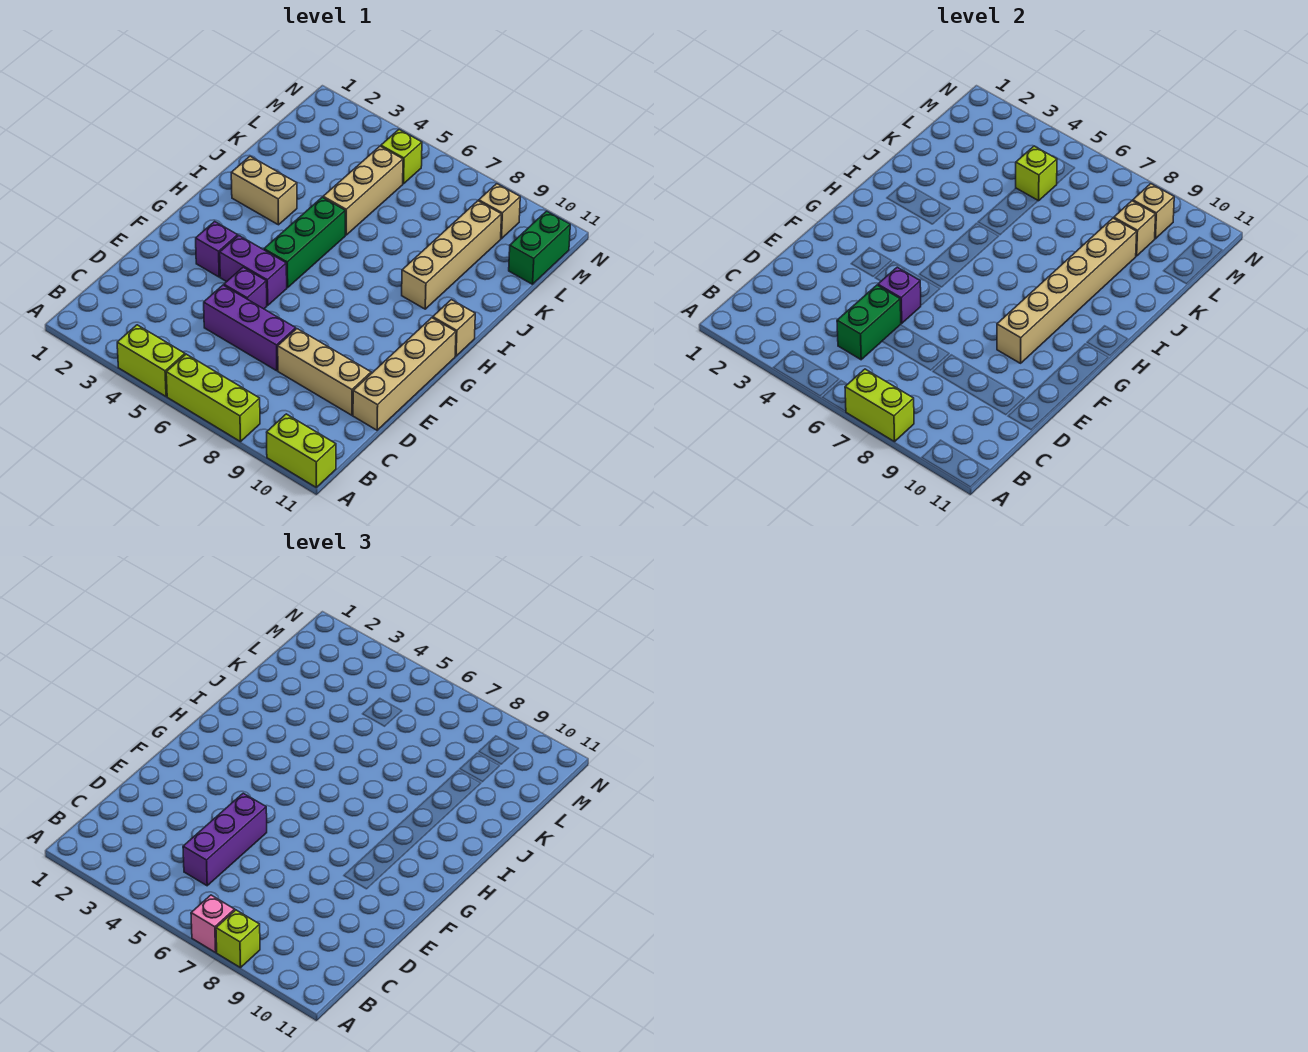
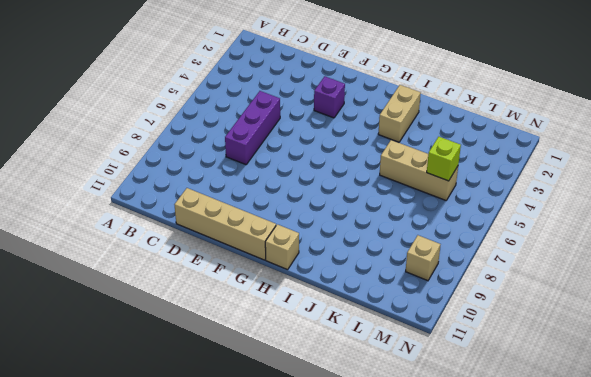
none -> lime 1x2 brick [117,325,185,396]
none -> lime 1x3 brick [166,354,260,442]
none -> lime 1x2 brick [267,414,336,487]

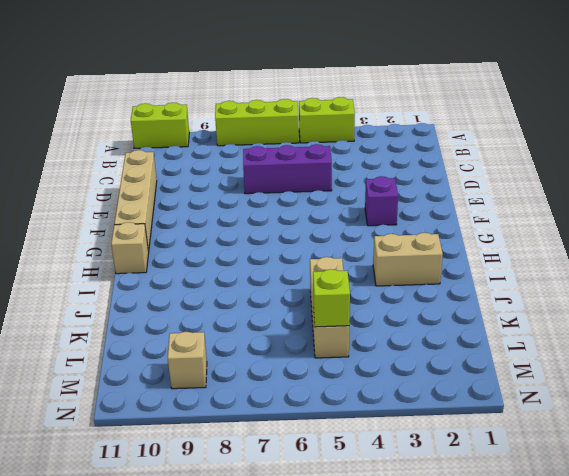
none -> tan 1x3 brick [278,329,371,415]
none -> purple 1x1 brick [224,267,267,309]
none -> purple 1x2 brick [220,236,287,305]

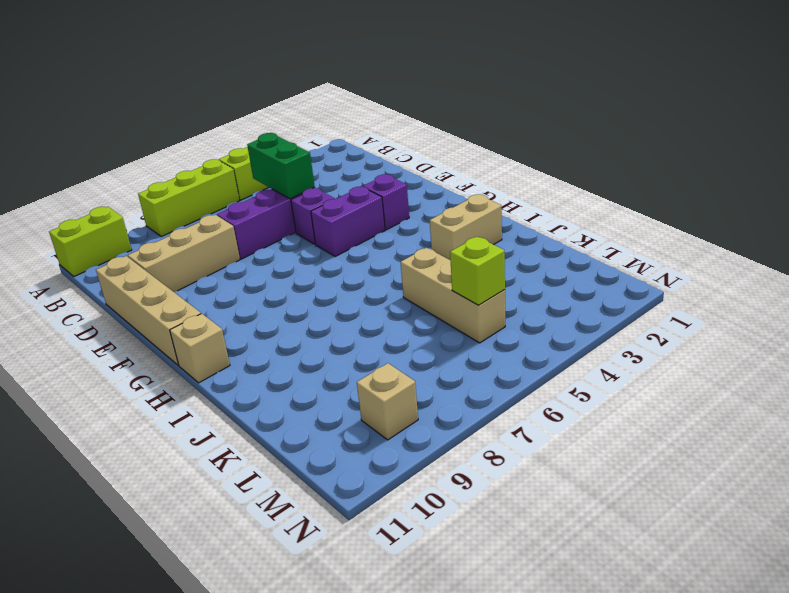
none -> green 1x3 brick [264,197,345,288]
none -> tan 1x4 brick [402,201,502,309]
none -> green 1x2 brick [509,211,570,284]

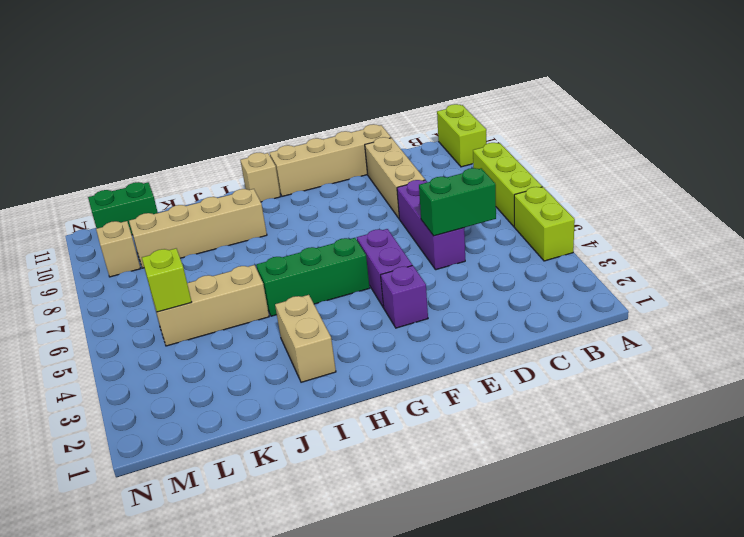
none -> purple 1x1 brick [224,267,267,309]
none -> lime 1x1 brick [381,130,422,184]
none -> lime 1x2 brick [845,369,914,442]

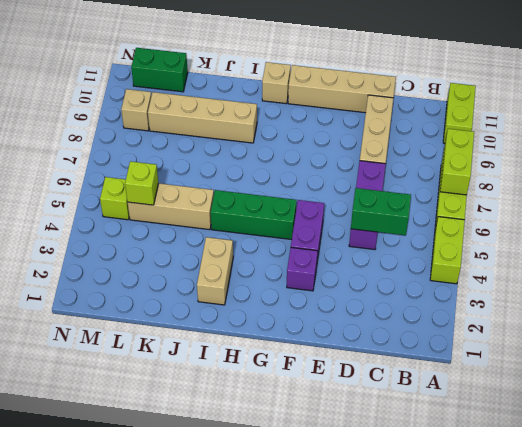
none -> purple 1x1 brick [224,267,267,309]
none -> purple 1x1 brick [878,267,921,323]
none -> tan 1x6 brick [997,218,1137,363]

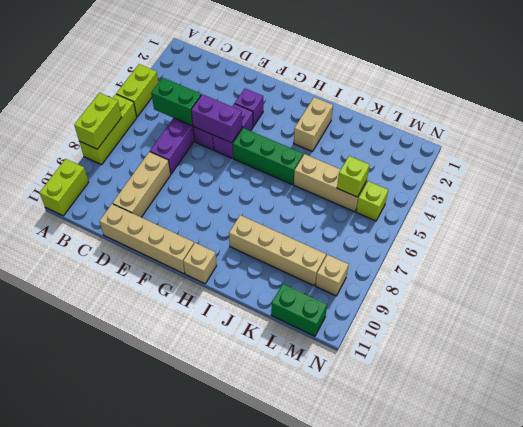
purple 1x2 brick [191,94,242,143] -> purple 1x1 brick [878,267,921,323]
none -> tan 1x6 brick [997,218,1137,363]
none -> tan 1x1 brick [1114,201,1156,256]
none -> tan 1x1 brick [1133,184,1174,239]

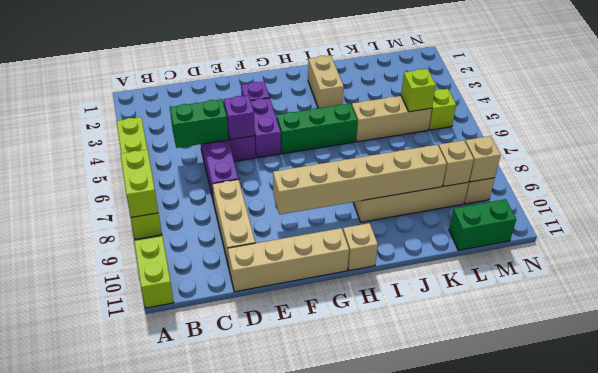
none -> pink 1x1 brick [191,895,235,952]
none -> lime 1x1 brick [216,910,260,968]
none -> purple 1x3 brick [183,793,267,886]

